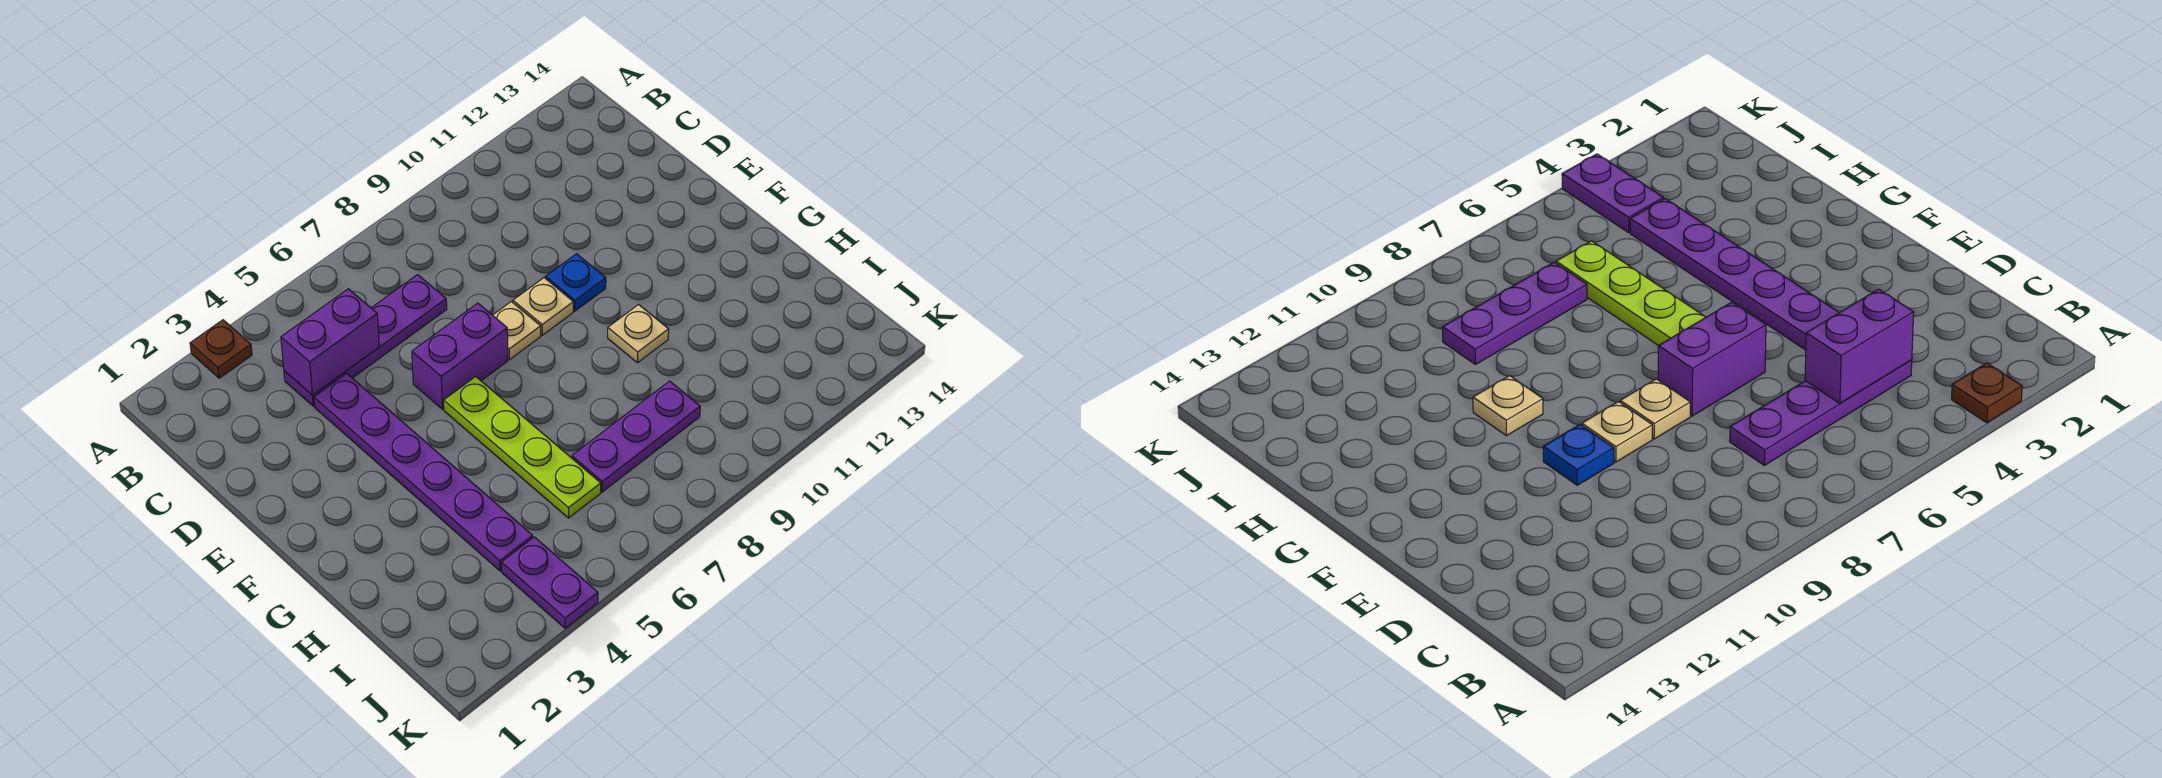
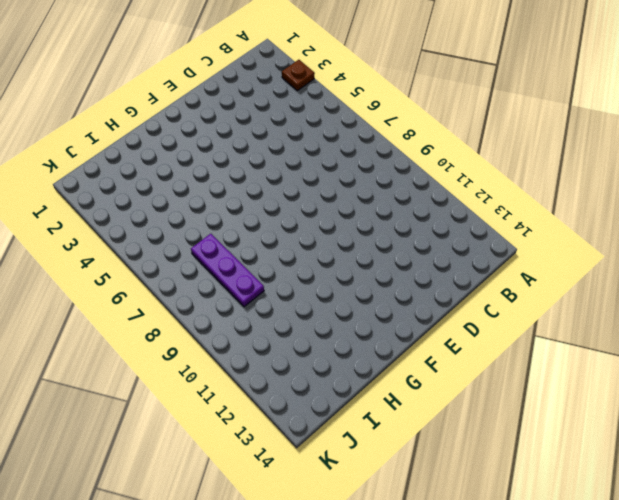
none -> purple 1x4 plate [284,275,447,406]
none -> purple 1x6 plate [314,373,533,571]
none -> purple 1x2 brick [412,303,508,409]

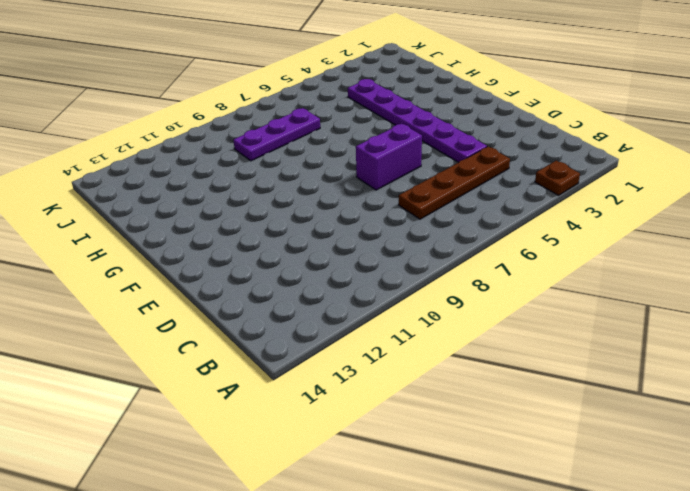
brown 1x4 plate [399,147,510,219] -> purple 1x4 plate [284,275,447,406]
none -> tan 1x1 plate [493,302,541,360]
none -> tan 1x1 plate [513,278,574,335]
none -> blue 1x1 plate [546,254,606,311]

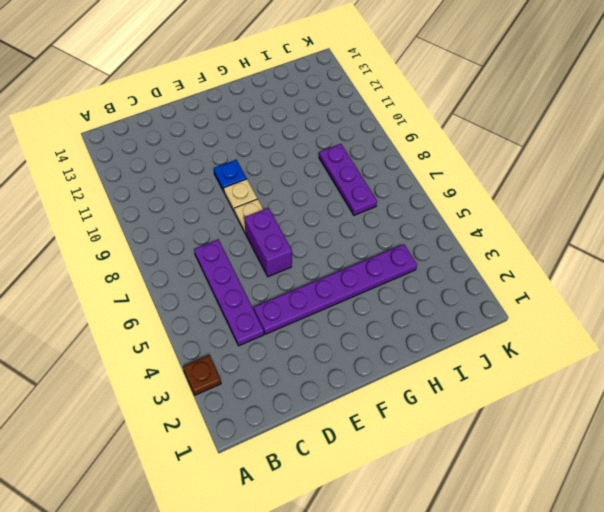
none -> lime 1x4 plate [444,377,601,518]
none -> tan 1x1 plate [608,304,669,363]
none -> purple 1x2 plate [501,537,598,628]

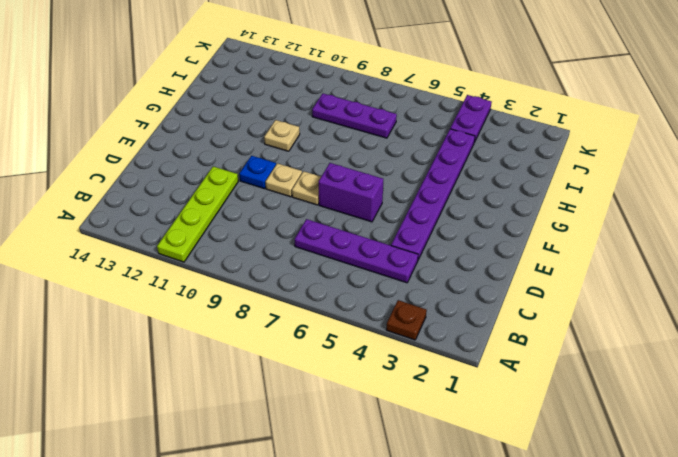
lime 1x4 plate [157,167,238,262] -> lime 1x4 plate moved to [444,377,601,518]
none -> purple 1x2 brick [281,289,379,395]

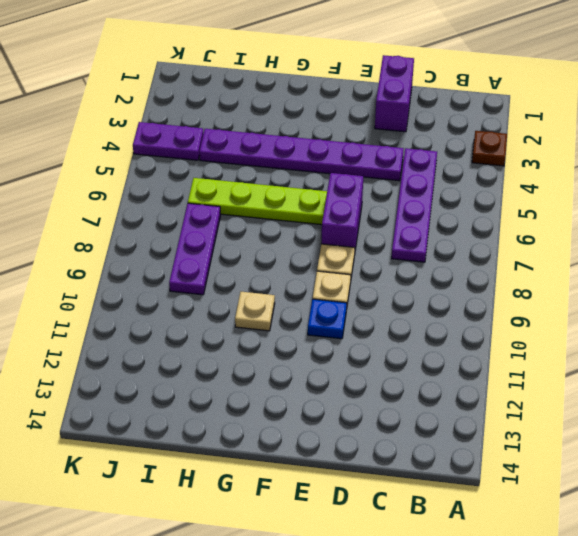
purple 1x2 brick [375,55,414,132] -> purple 1x2 brick moved to [281,289,379,395]

